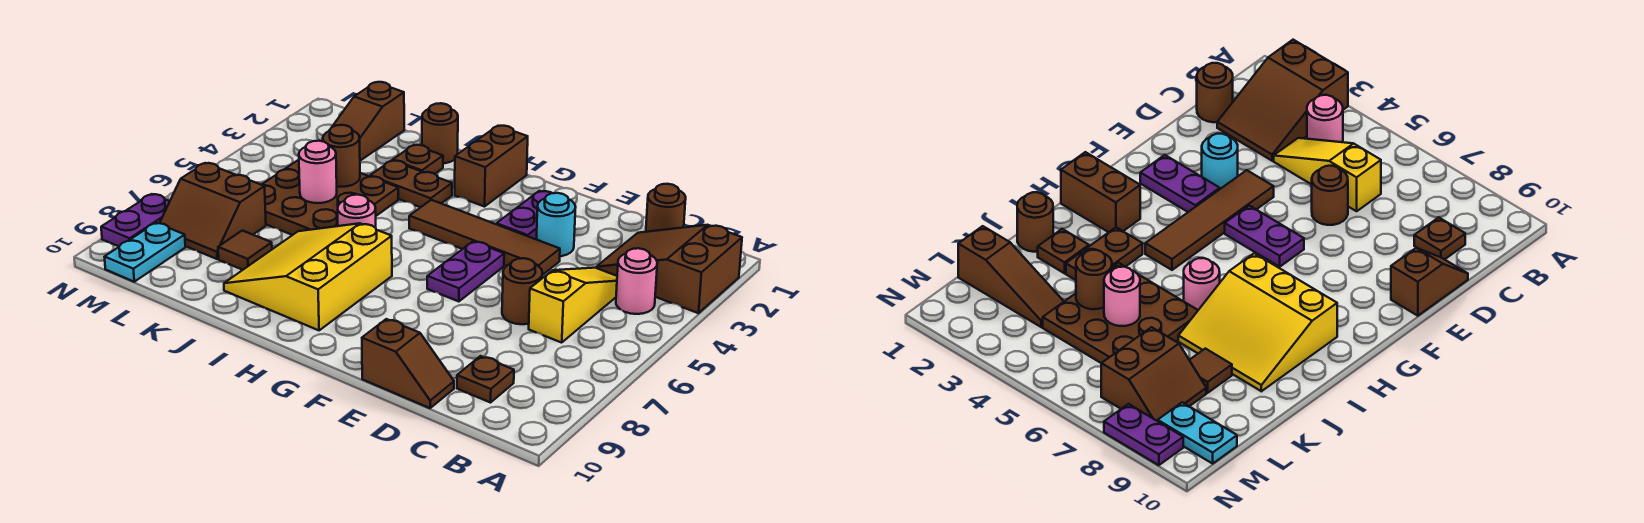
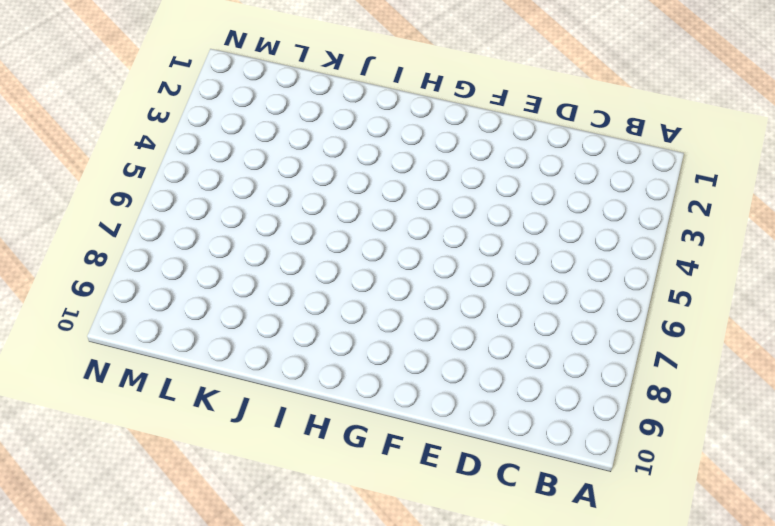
none -> brown 2x3 slope [596,225,742,313]
none -> pink 1x1 round brick [616,248,657,314]
none -> brown 1x1 round brick [646,184,686,232]

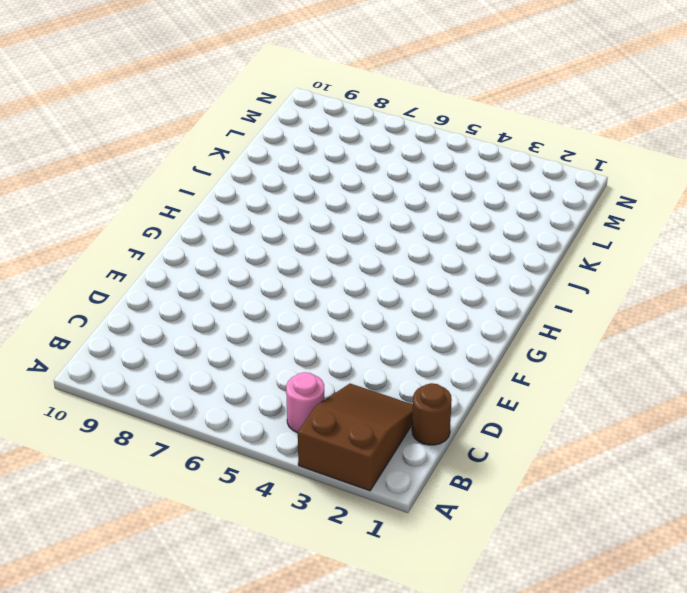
none -> yellow 1x3 slope [529,268,617,343]
none -> brown 1x1 plate [457,356,514,403]
none -> brown 1x1 round brick [502,258,543,324]

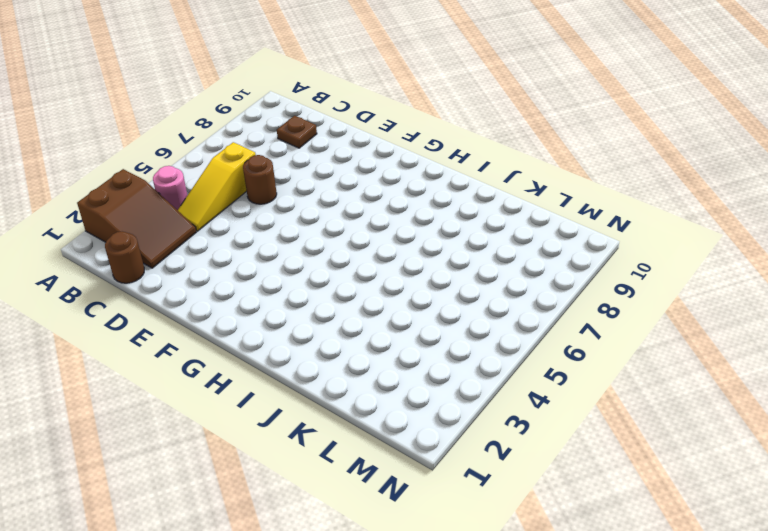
none -> brown 1x2 slope [362,319,454,408]
none -> cyan 1x1 round brick [536,193,576,256]
none -> brown 1x4 tile [409,200,560,274]

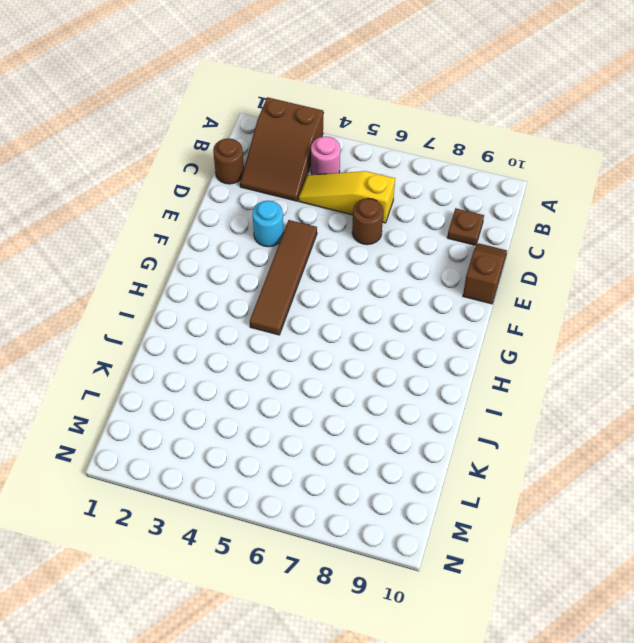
none -> purple 1x2 plate [496,191,551,239]
none -> purple 1x2 plate [427,242,504,301]
none -> brown 1x2 brick [455,126,528,207]

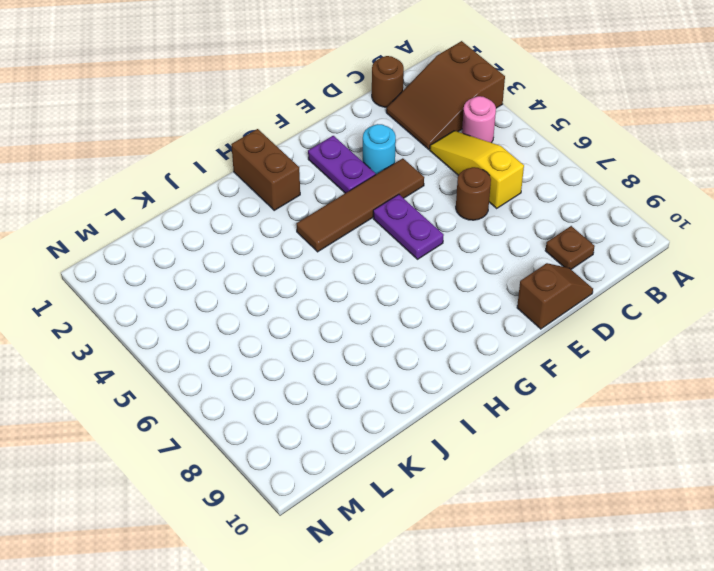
none -> yellow 3x3 slope [224,223,392,330]
none -> brown 1x2 plate [370,160,452,207]
none -> pink 1x1 round brick [338,195,376,228]

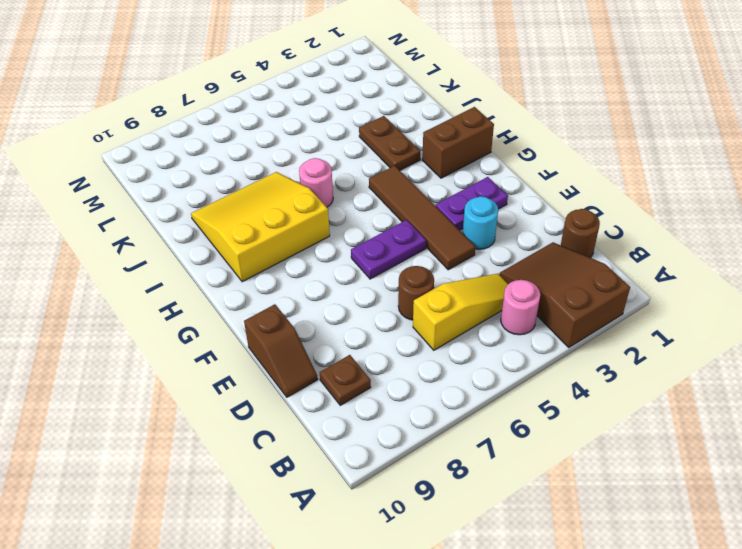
none -> brown 1x1 round brick [422,103,458,163]
none -> brown 1x1 plate [393,145,443,174]
none -> brown 3x3 plate [262,160,398,235]

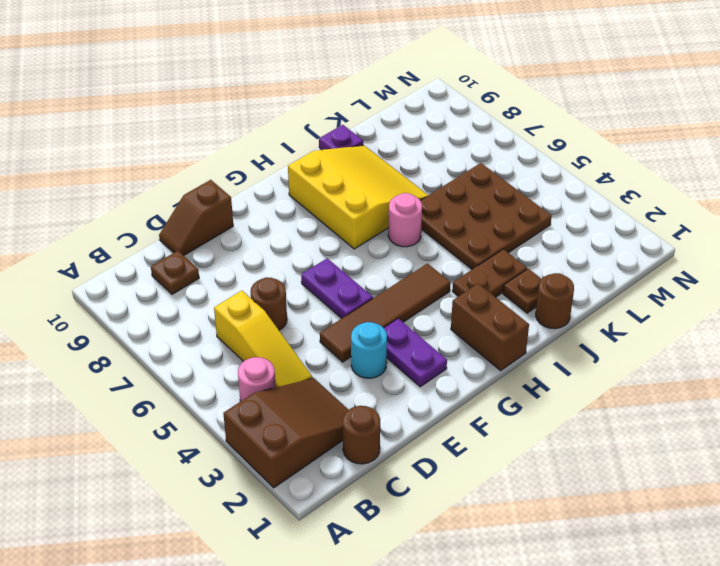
purple 1x1 plate [319,125,363,150] -> none
none -> brown 1x1 tile [218,231,272,270]
none -> brown 1x3 slope [322,82,404,161]
none -> brown 2x2 slope [160,163,266,259]

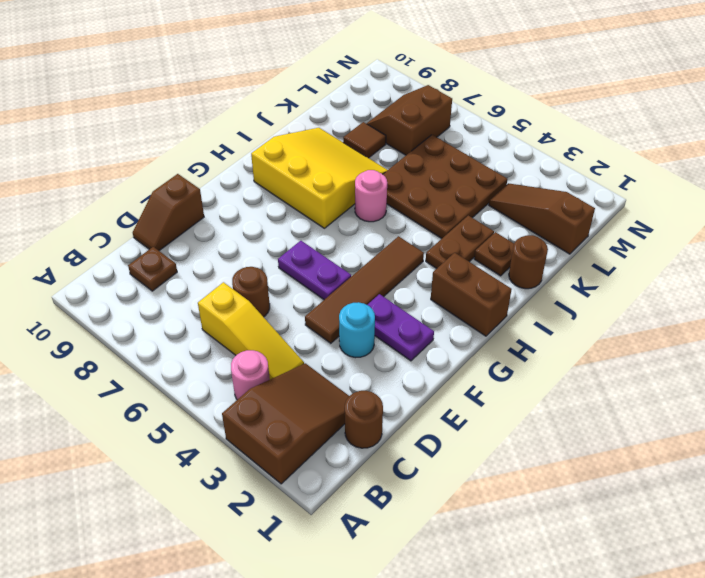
none -> cyan 1x2 plate [105,223,185,282]
none -> purple 1x2 plate [101,194,170,246]
none -> brown 1x1 round brick [323,125,360,187]

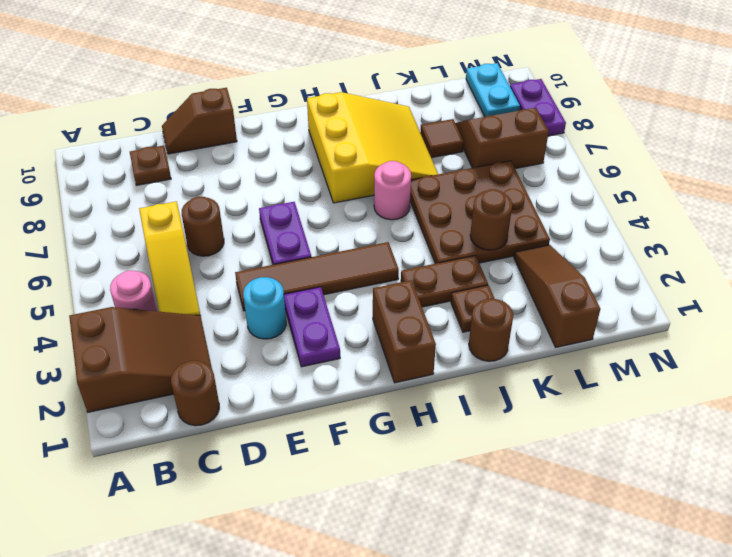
none -> pink 1x1 round brick [299,141,337,203]

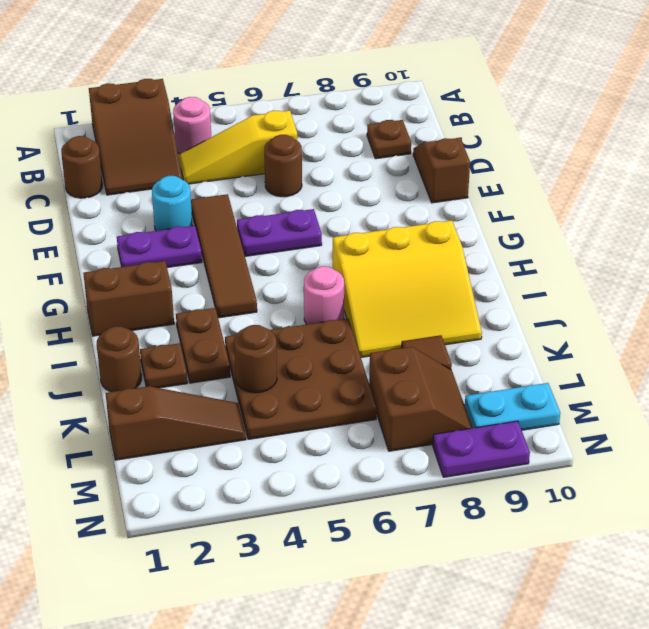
none -> pink 1x1 round brick [299,141,337,203]

